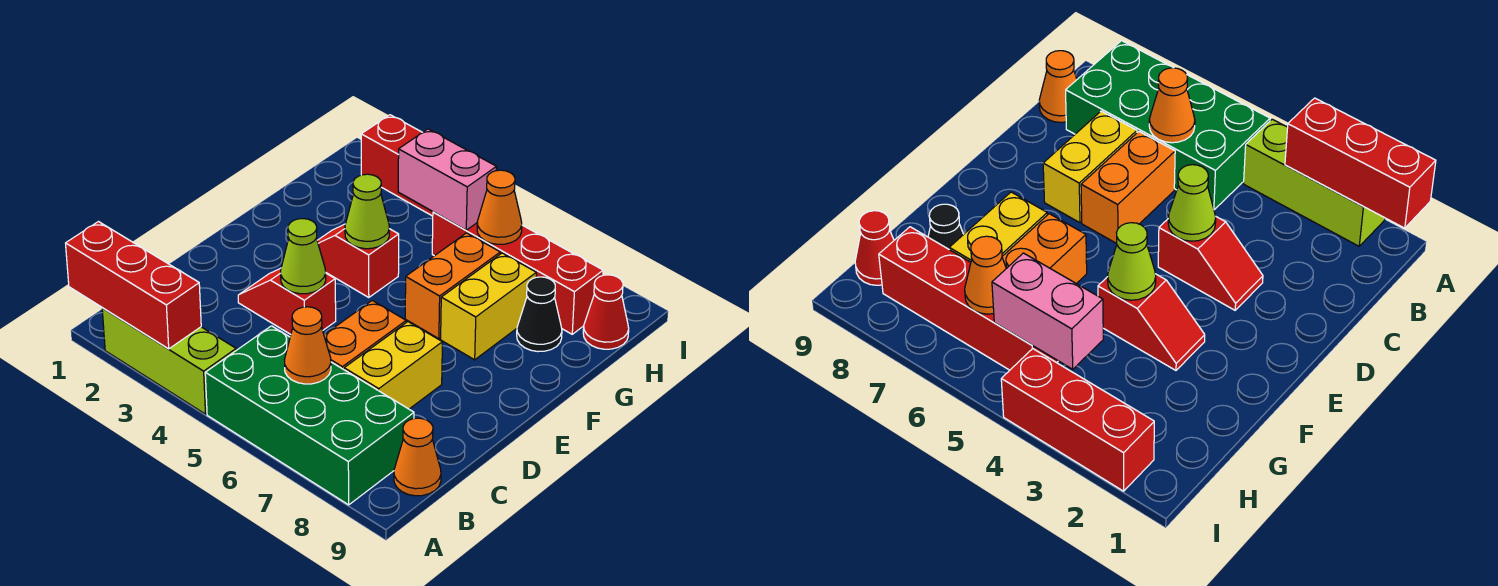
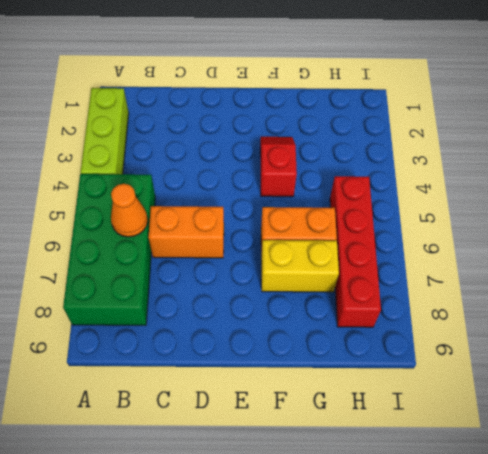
none -> orange 1x1 cone [394,418,441,496]
none -> yellow 1x2 brick [344,322,442,409]
none -> red 1x2 slope [238,268,336,334]

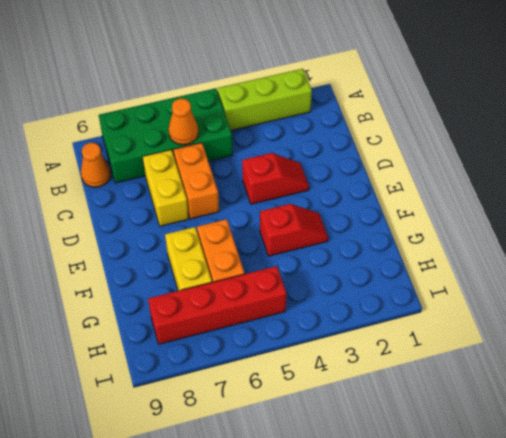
none -> black 1x1 cone [517,277,562,352]
none -> red 1x1 cone [583,275,629,349]
none -> red 1x3 brick [361,115,433,216]

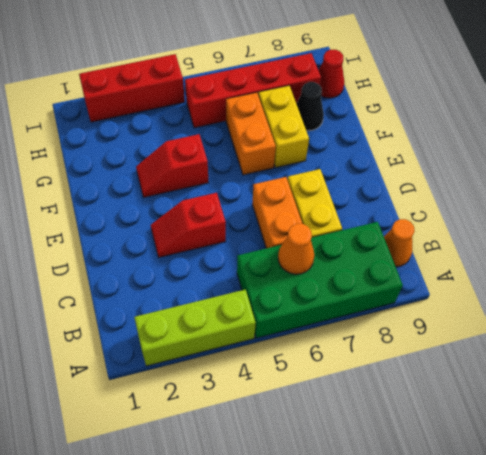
none -> red 1x3 brick [66,222,201,349]
none -> lime 1x1 cone [281,219,326,294]
none -> lime 1x1 cone [345,174,389,249]

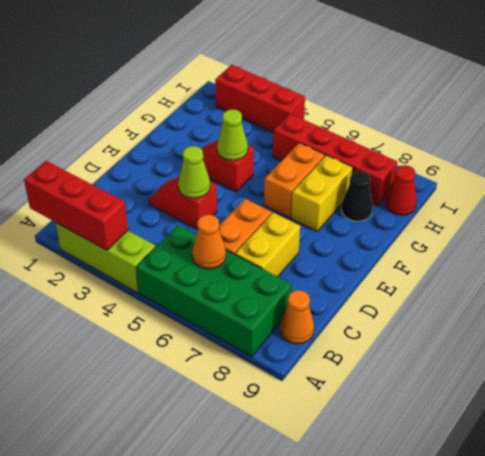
none -> pink 1x2 brick [398,129,497,230]
none -> orange 1x1 cone [477,170,522,244]

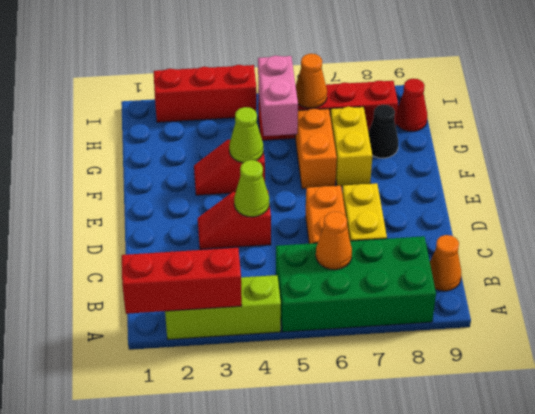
pink 1x2 brick [258,56,298,136] -> pink 1x2 brick turned to [398,129,497,230]

